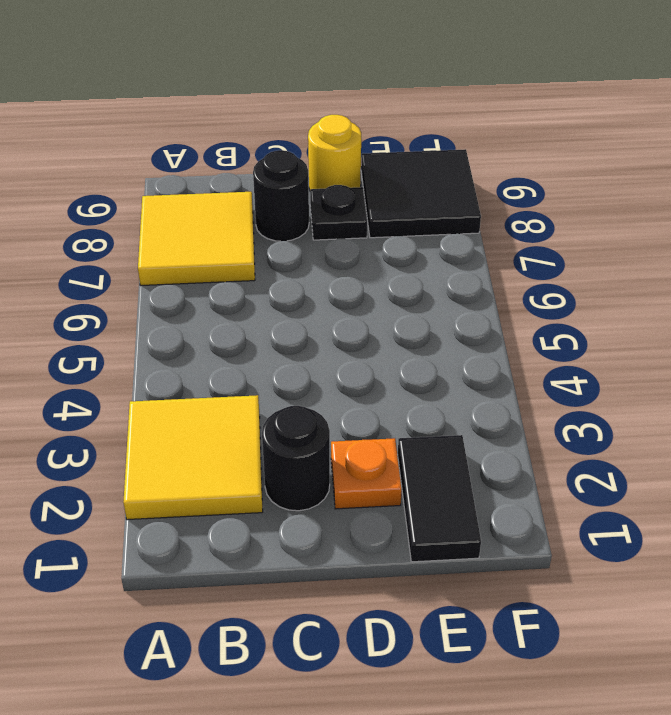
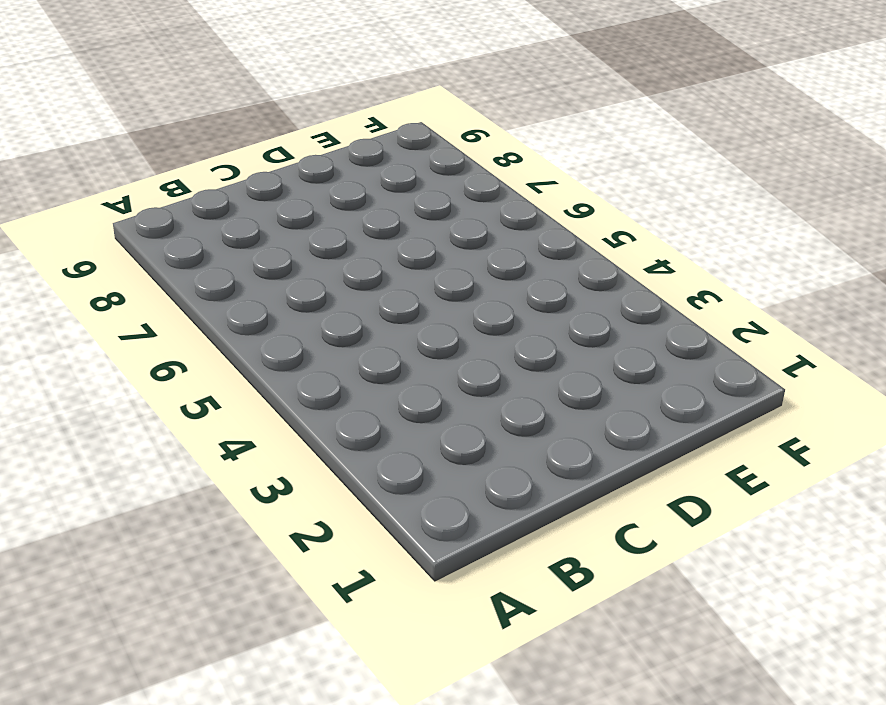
none -> yellow 2x2 tile [123,395,263,520]
none -> yellow 2x2 tile [138,192,255,286]

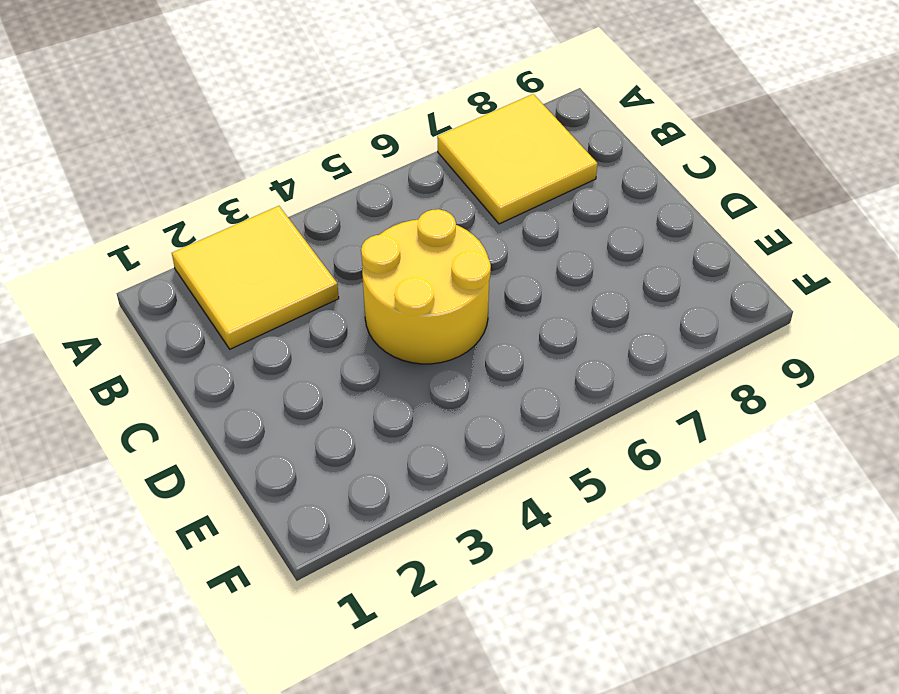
yellow 2x2 round brick [361,209,491,364] -> none
none -> black 1x1 round brick [262,406,330,511]
none -> black 1x1 round brick [253,150,309,241]

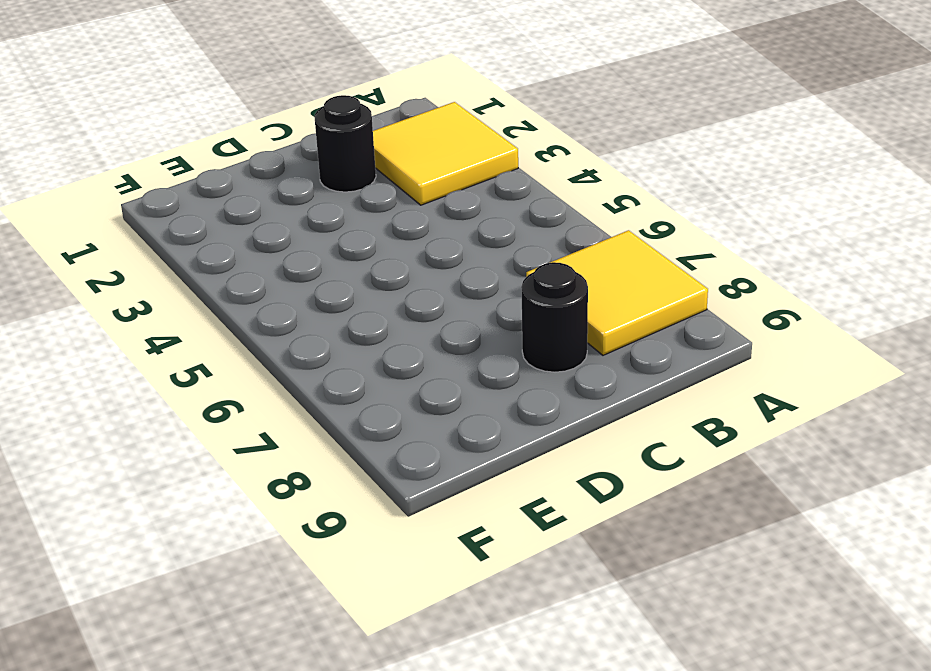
none -> orange 1x1 plate [331,438,402,509]
none -> black 1x1 plate [310,185,367,240]

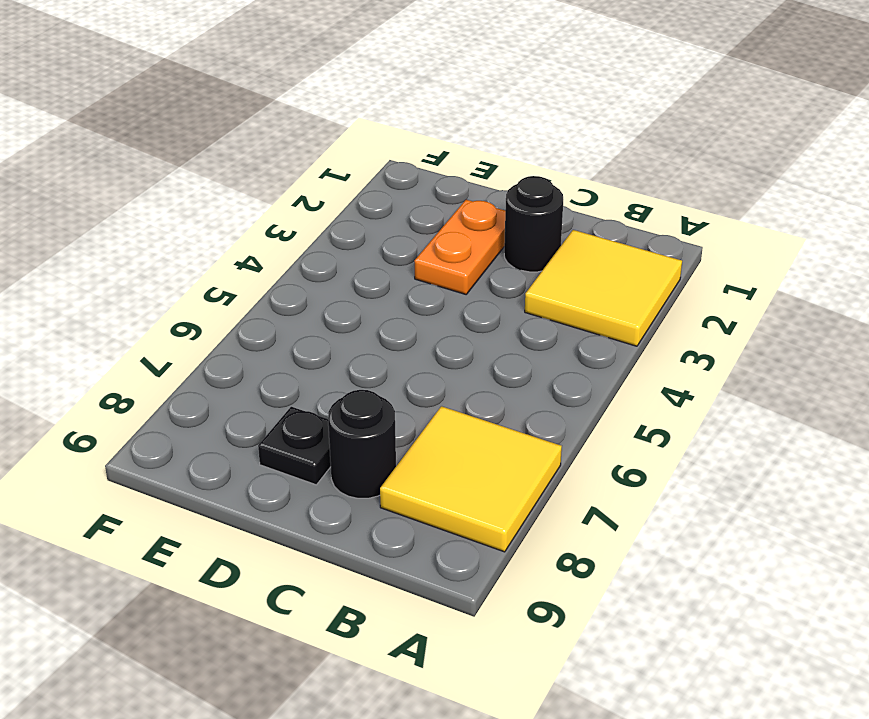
orange 1x2 plate [414,200,505,294] -> orange 1x1 plate [331,438,402,509]
none -> yellow 1x1 round brick [308,115,361,190]
none -> black 1x2 tile [398,435,481,562]

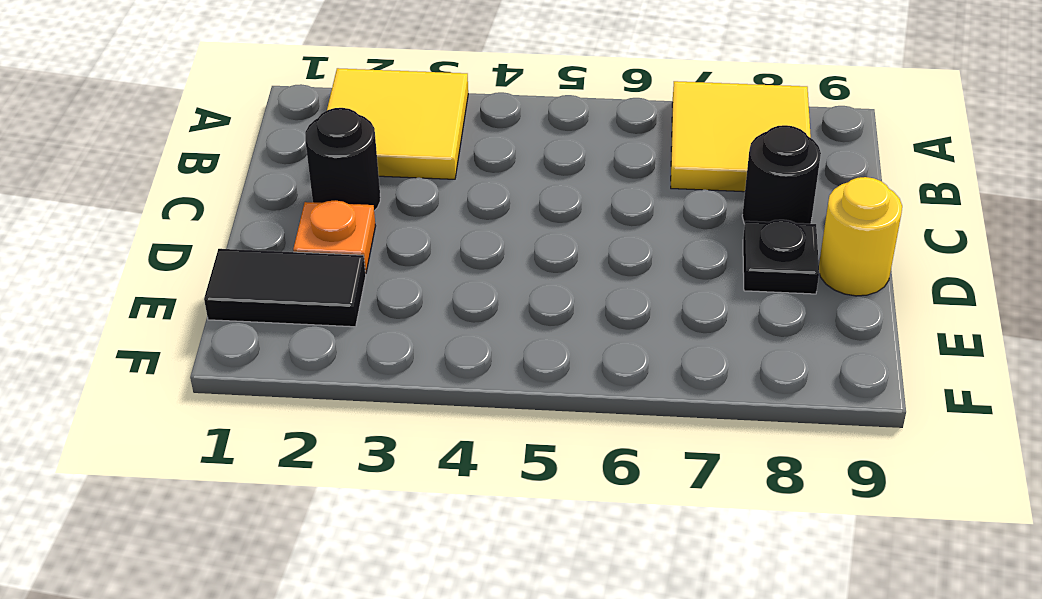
none -> black 2x2 tile [361,149,481,238]

